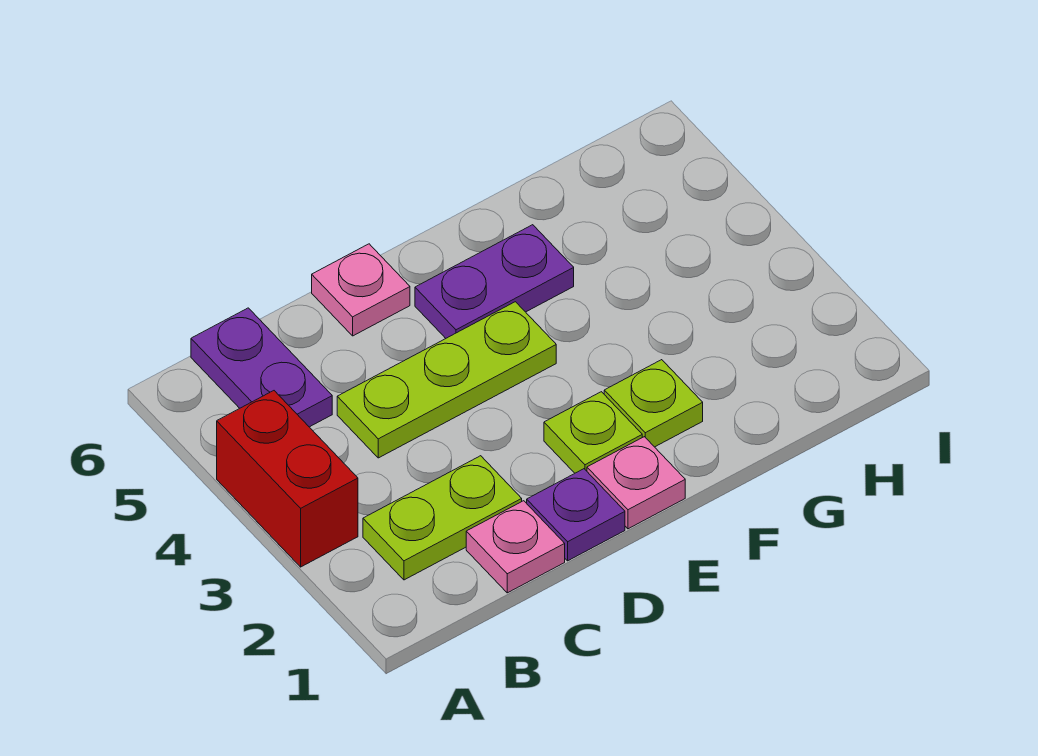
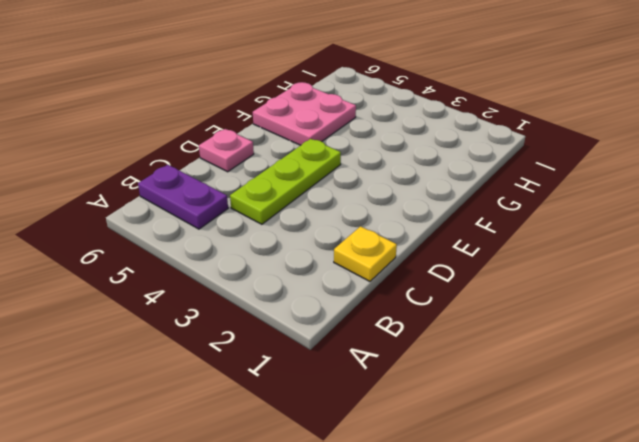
yellow 1x1 plate [334,226,397,281] -> pink 1x1 plate [466,501,565,593]
pink 2x2 plate [253,82,356,145] -> purple 1x2 plate [415,225,574,338]
none -> red 1x2 brick [217,391,358,567]
none -> lime 1x2 plate [363,456,522,580]

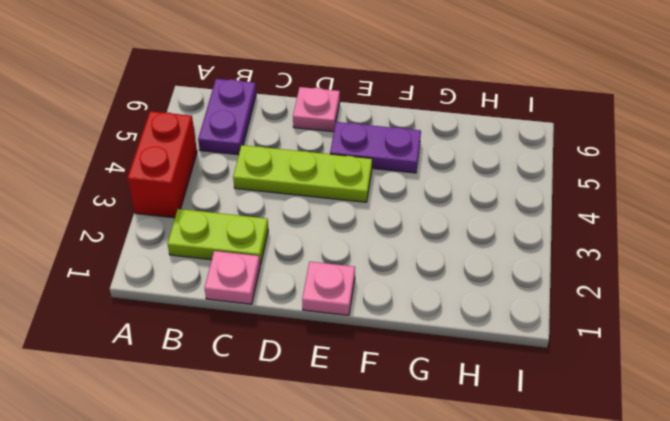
none -> purple 1x1 plate [527,469,625,561]
none -> lime 1x1 plate [544,392,642,473]

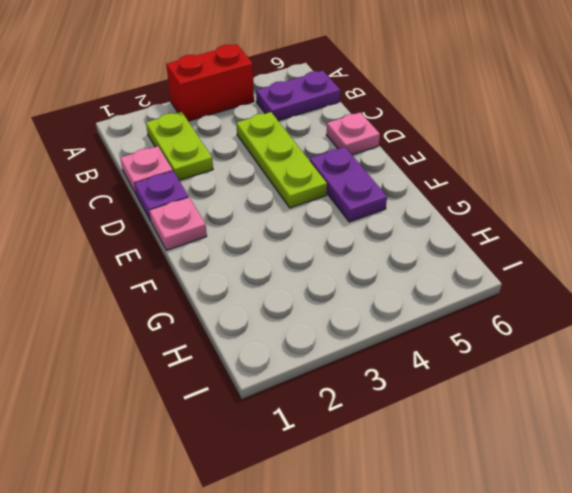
none -> lime 1x1 plate [544,392,642,473]
none -> lime 1x1 plate [604,360,703,447]

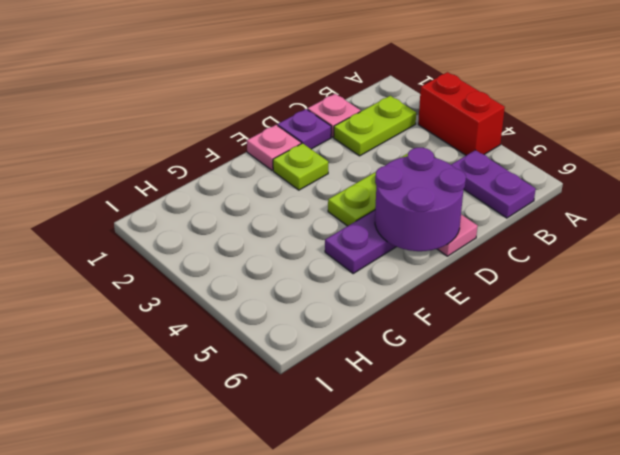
purple 2x2 round brick [375,148,466,251] -> none
none -> lime 1x1 plate [604,360,703,447]

